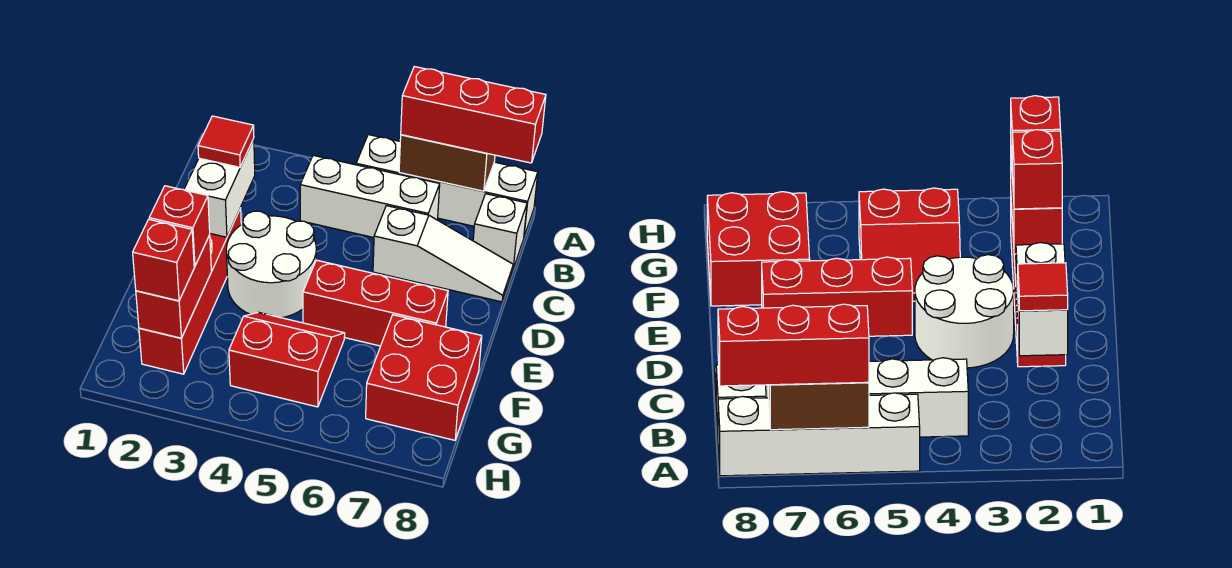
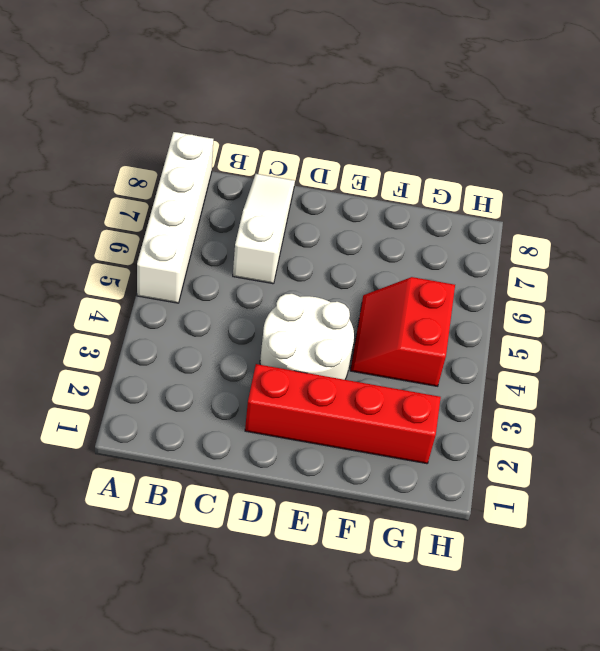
none -> white 1x3 brick [300,155,440,238]
none -> white 1x1 brick [473,194,527,268]
none -> red 1x3 brick [303,260,448,346]

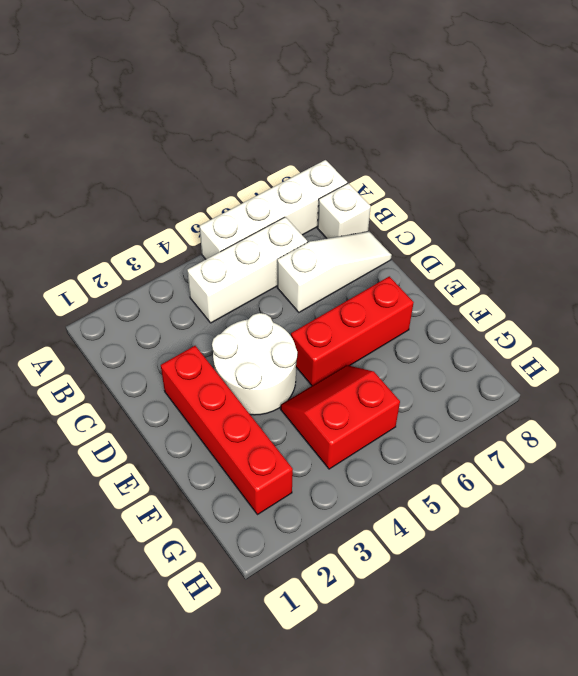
none -> red 2x2 brick [366,315,482,440]
none -> brown 1x2 brick [399,135,495,191]
none -> white 1x2 brick [184,139,255,237]

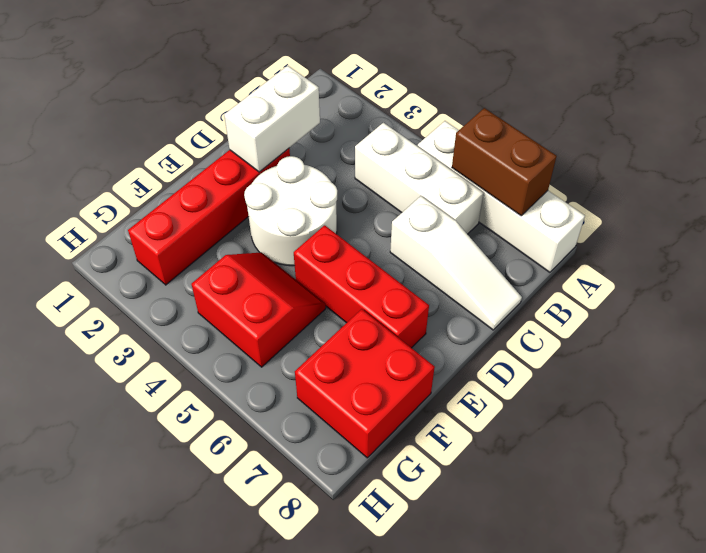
none -> white 1x1 brick [473,194,527,268]
none -> red 1x2 brick [136,235,211,338]
none -> red 1x3 brick [401,67,546,163]

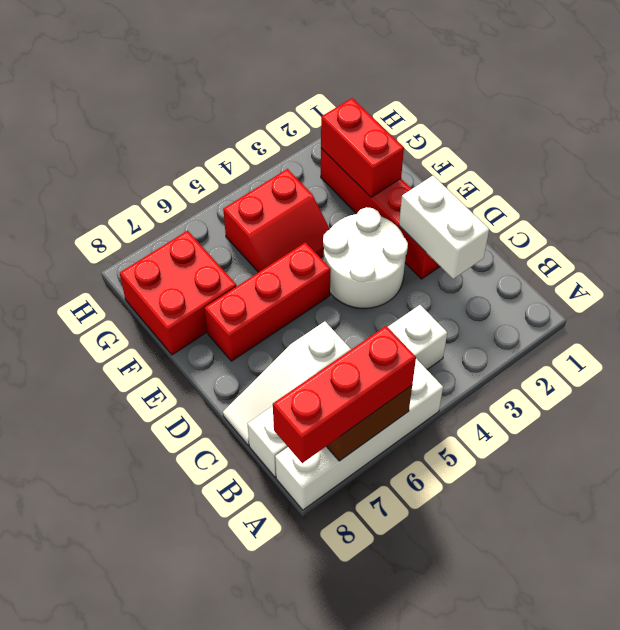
none -> red 1x1 tile [198,116,254,167]
none -> red 1x1 brick [149,186,210,266]
none -> red 1x1 brick [133,219,194,301]

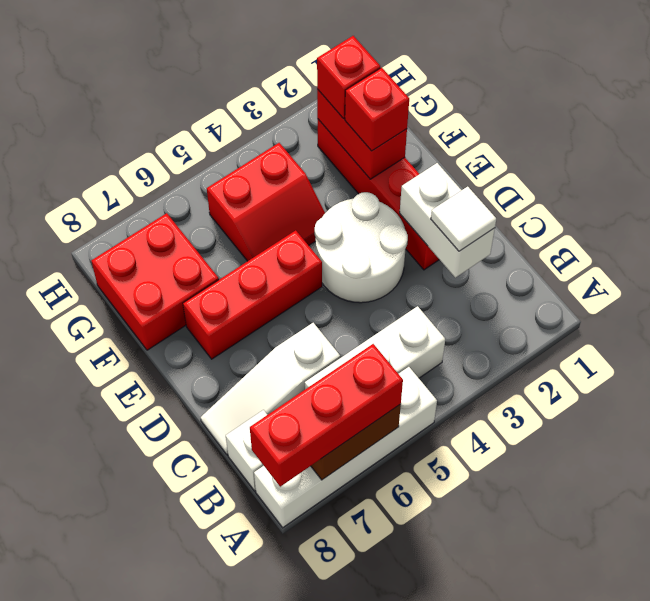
white 1x1 tile [431,187,496,251] -> red 1x1 tile [198,116,254,167]

